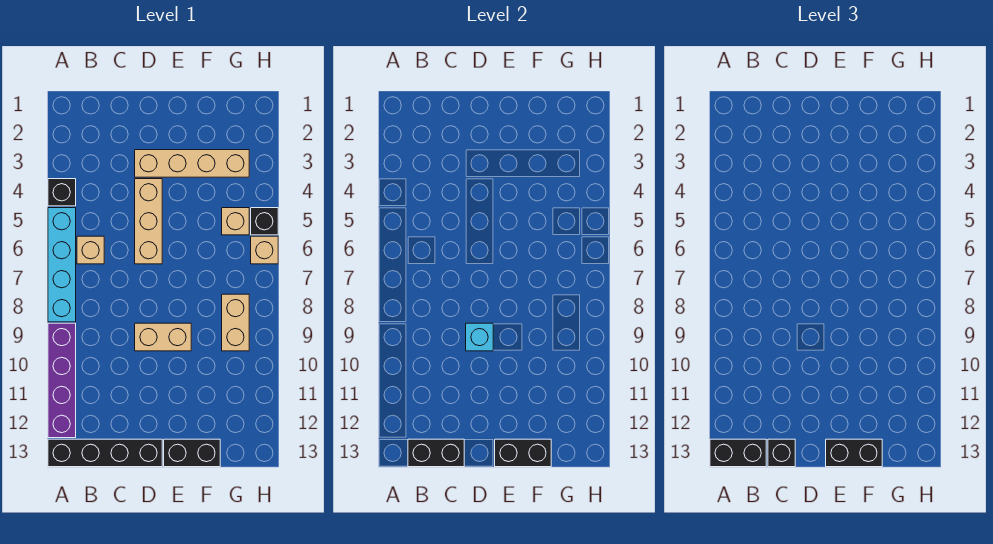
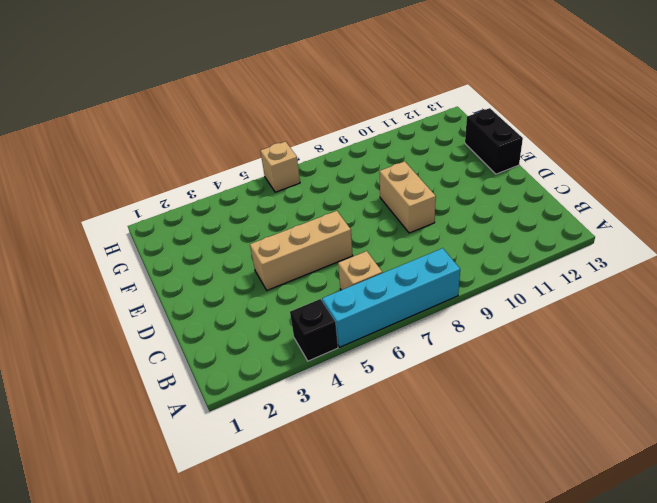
none -> purple 1x4 brick [48,323,76,438]
none -> black 1x4 brick [48,439,162,467]
none -> tan 1x4 brick [135,150,249,177]

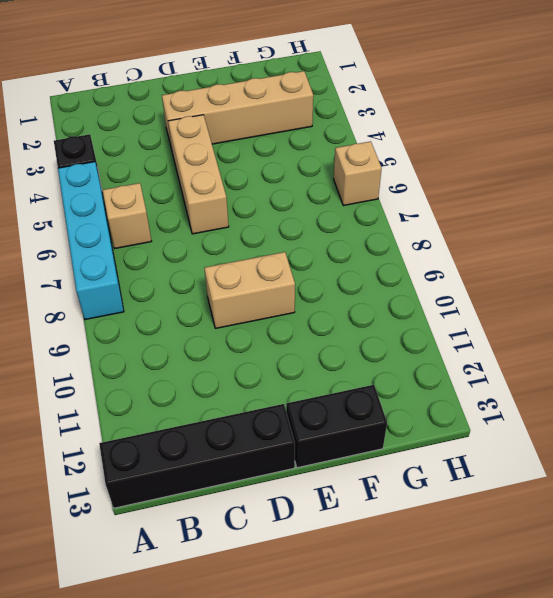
none -> purple 1x4 brick [48,323,76,438]
none -> tan 1x1 brick [222,208,249,235]
none -> tan 1x2 brick [222,294,249,351]

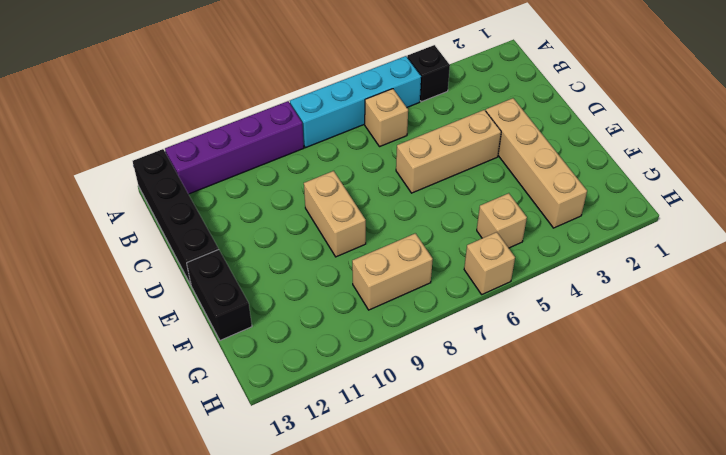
none -> black 1x1 brick [251,208,278,235]
none -> black 1x2 brick [408,439,464,467]
none -> cyan 1x1 brick [466,323,493,351]

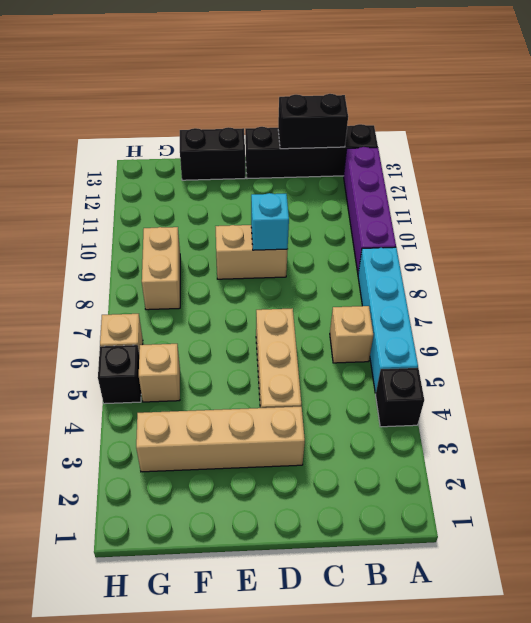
none -> black 1x2 brick [495,439,551,467]
none -> black 1x2 brick [710,439,766,467]
none -> black 1x1 brick [768,439,795,467]

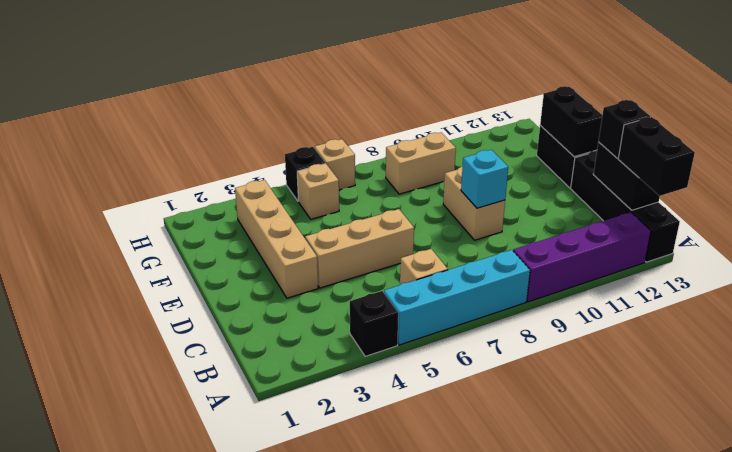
none -> black 1x2 brick [826,439,882,467]

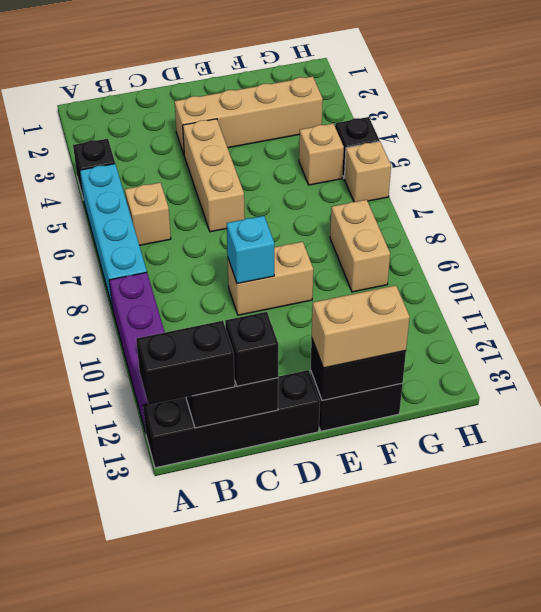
tan 1x2 brick [312,285,410,368] -> black 1x2 brick [826,439,882,467]

